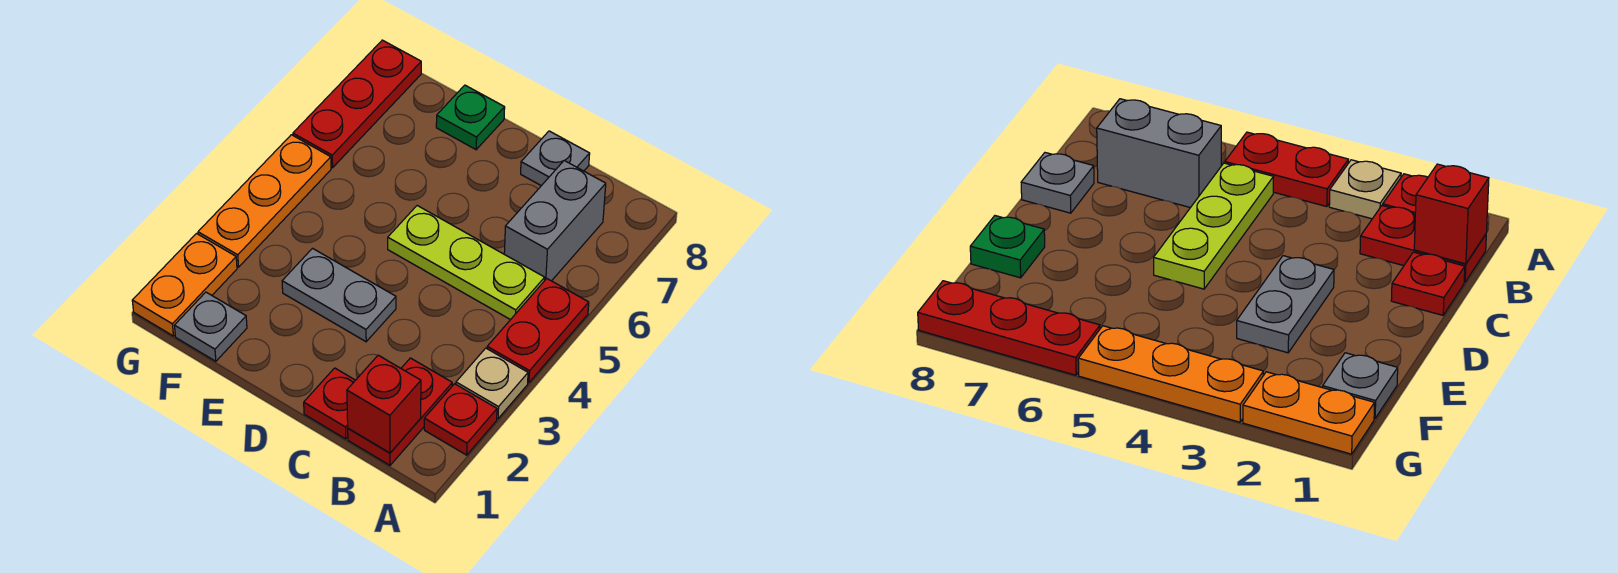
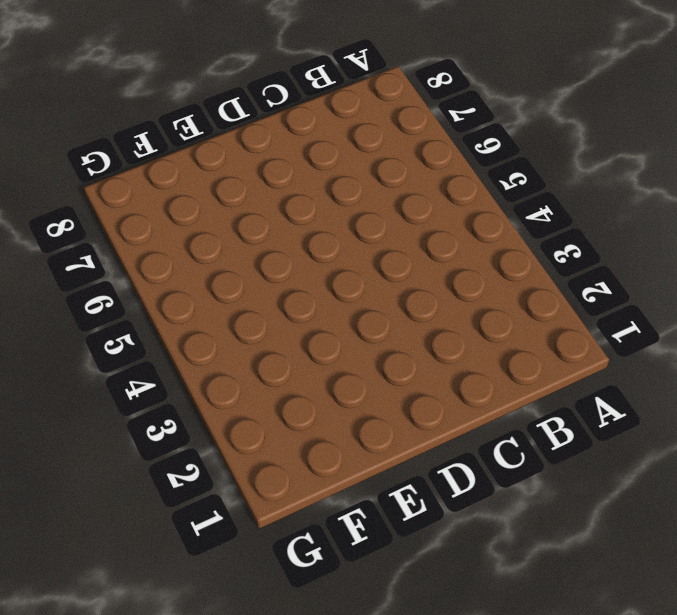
none -> red 1x1 plate [424,384,497,455]
none -> tan 1x1 plate [456,348,528,419]
none -> red 1x2 plate [487,279,589,383]

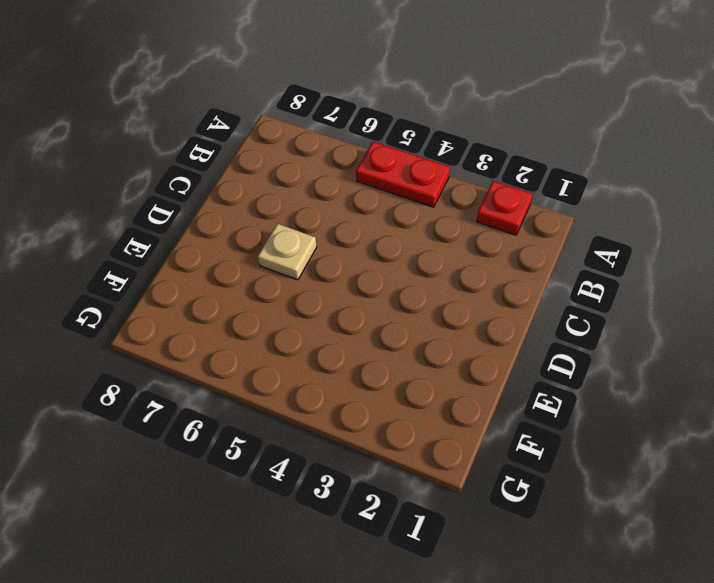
tan 1x1 plate [258,224,317,280] -> tan 1x1 plate moved to [456,348,528,419]
none -> red 1x2 plate [348,358,452,465]
none -> lime 1x3 plate [388,206,545,320]
none -> grey 1x2 brick [504,160,606,281]

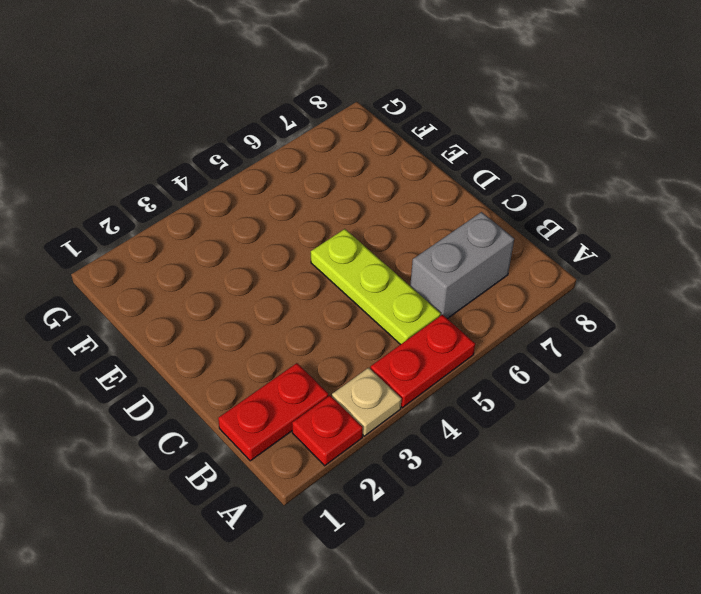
none -> red 1x1 plate [304,368,355,439]
none -> grey 1x1 plate [521,131,590,186]
none -> grey 1x2 plate [282,248,396,342]

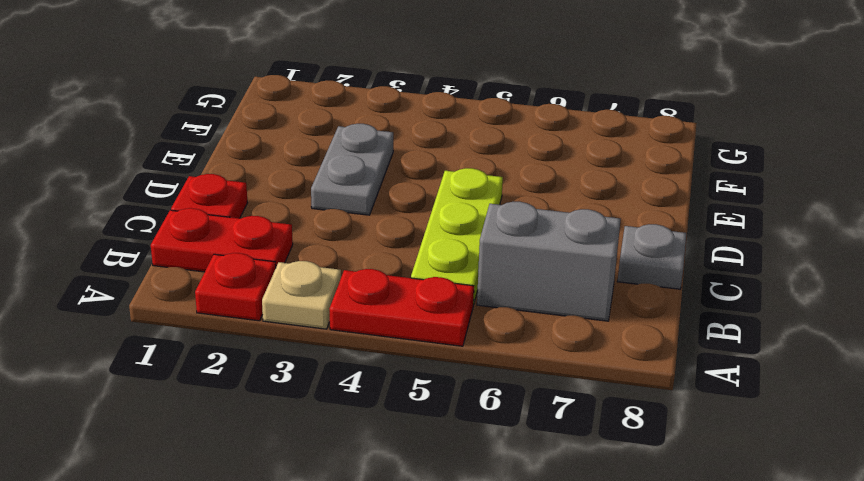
none -> green 1x1 plate [436,85,505,150]
none -> grey 1x1 plate [174,292,247,361]
none -> orange 1x2 plate [132,234,237,336]

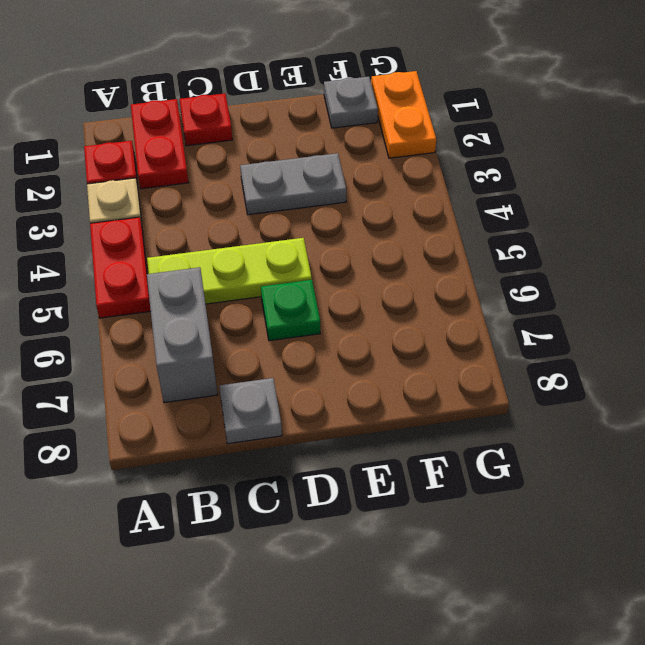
green 1x1 plate [261,280,320,341] -> green 1x1 plate moved to [436,85,505,150]
none -> orange 1x3 plate [198,135,331,267]
none -> red 1x3 plate [293,40,421,168]
none -> red 1x1 brick [347,355,421,453]

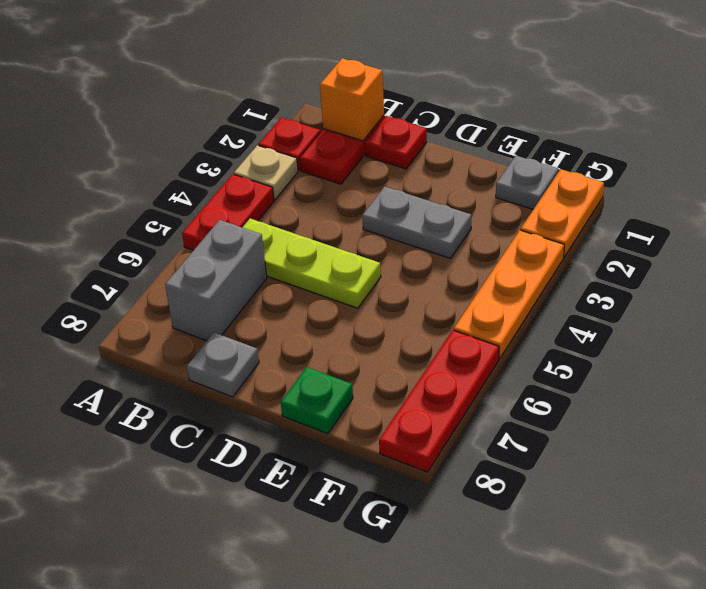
orange 1x1 brick [320,58,384,141] -> red 1x1 brick [347,355,421,453]

